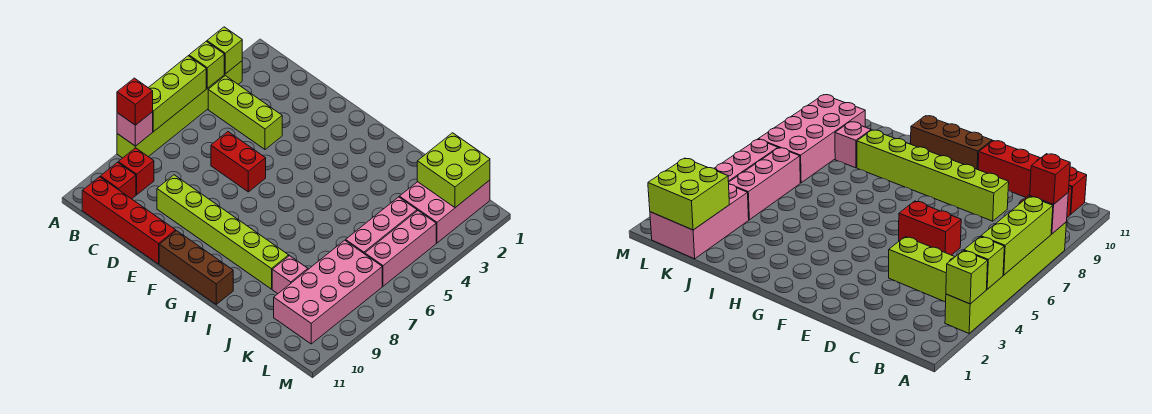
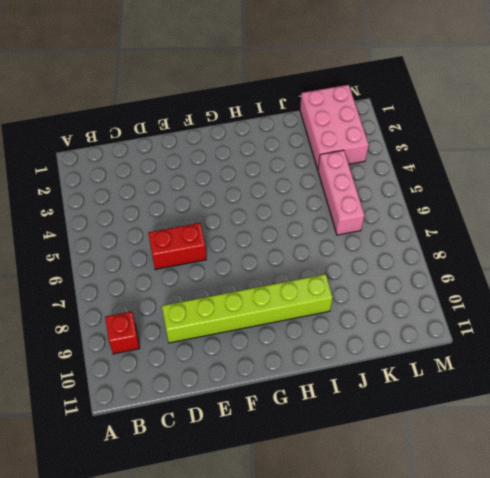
none -> lime 1x6 brick [117,61,242,158]
none -> lime 1x3 brick [208,76,282,149]
none -> red 1x1 brick [100,162,136,199]

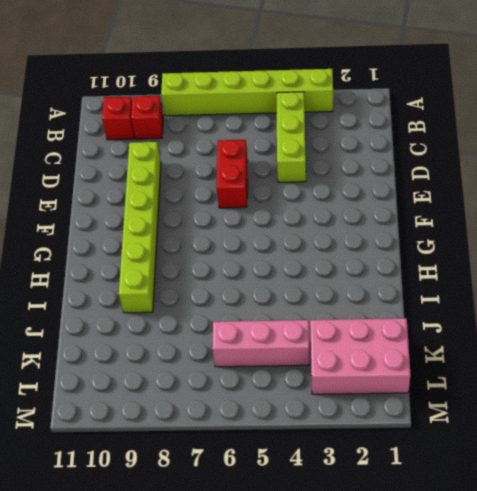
none -> red 1x4 brick [82,177,176,264]
none -> brown 1x3 brick [159,231,233,304]
none -> pink 1x1 brick [272,256,308,294]

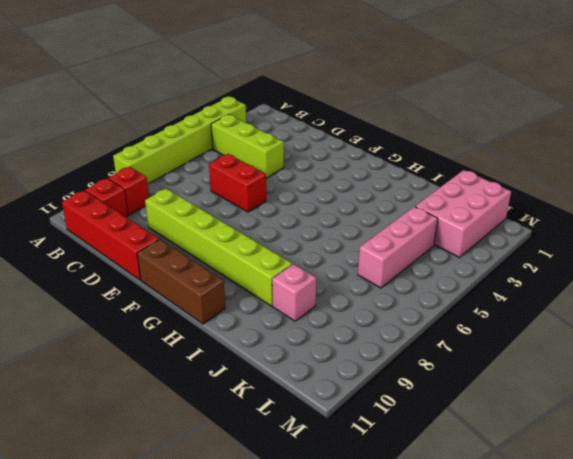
none -> pink 2x4 brick [274,240,382,344]
none -> pink 1x3 brick [365,211,436,286]
none -> lime 1x1 brick [207,27,242,74]

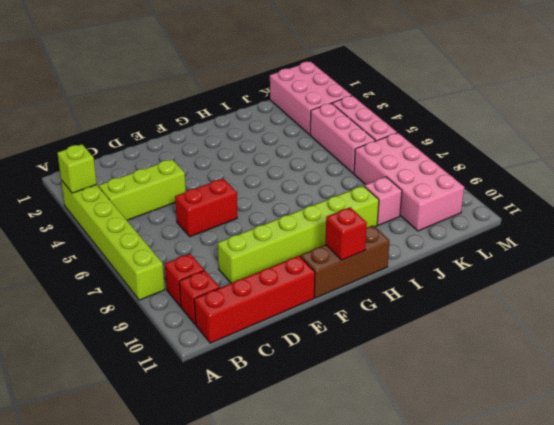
red 1x1 brick [325,207,367,260] -> red 1x1 brick moved to [117,78,153,125]
none -> lime 1x1 brick [189,41,224,88]
none -> lime 1x3 brick [148,56,206,132]
none -> pink 1x1 brick [117,112,153,146]

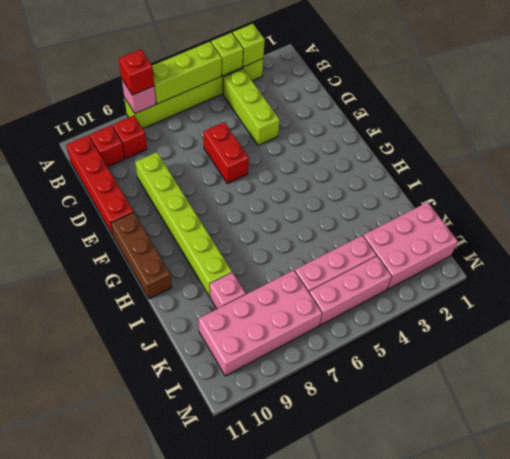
none -> lime 2x2 brick [417,133,490,208]

